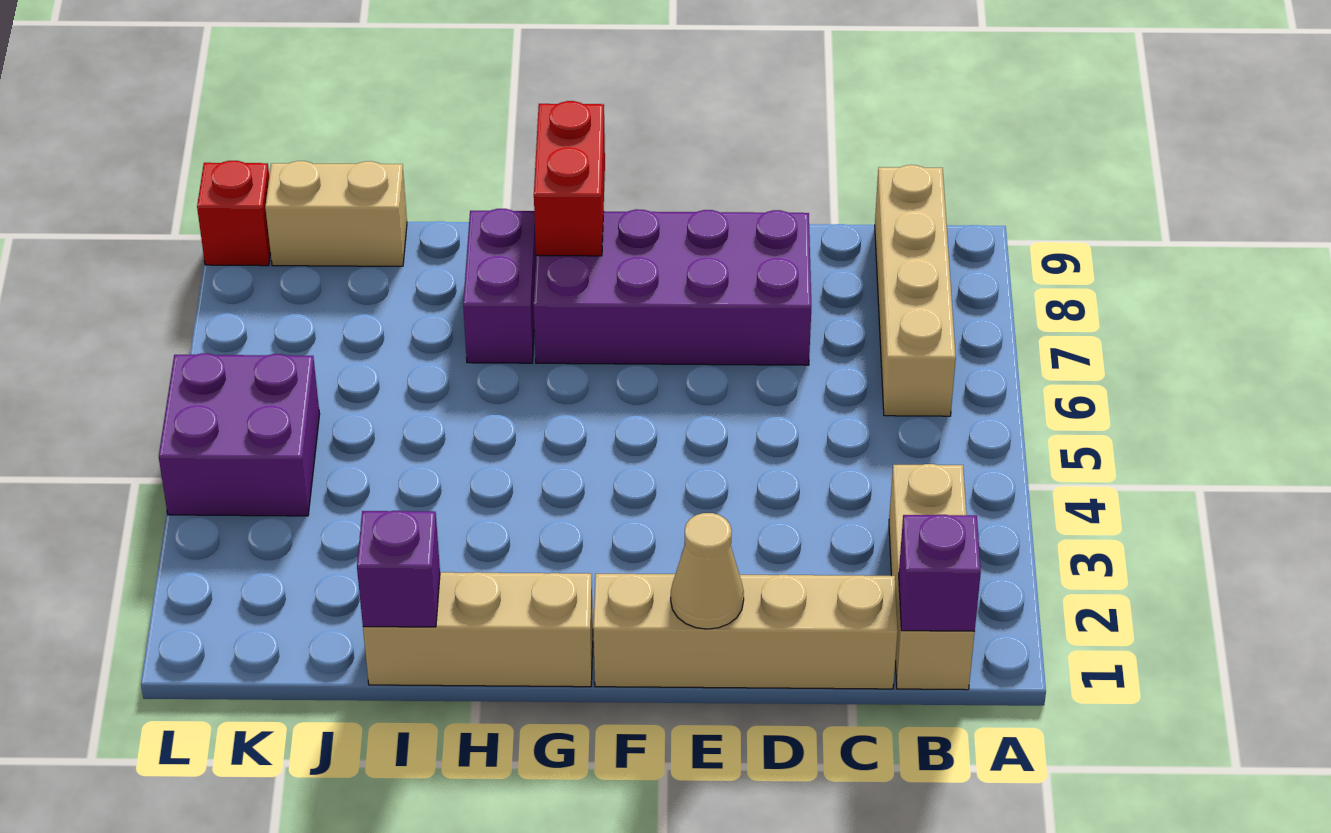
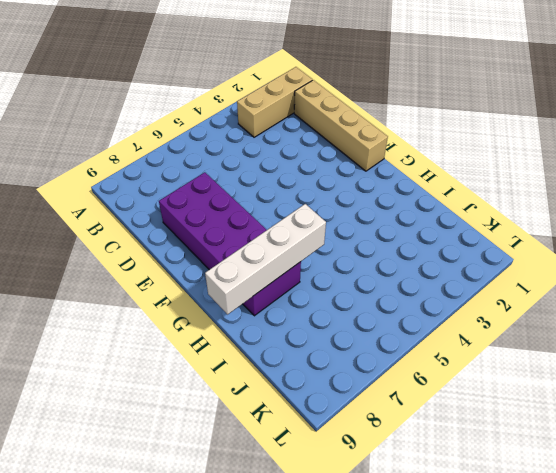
white 1x4 brick [205,204,326,314] -> none
none -> tan 1x4 brick [875,165,956,416]
none -> tan 1x3 brick [363,572,593,687]
none -> tan 1x2 brick [265,161,407,266]

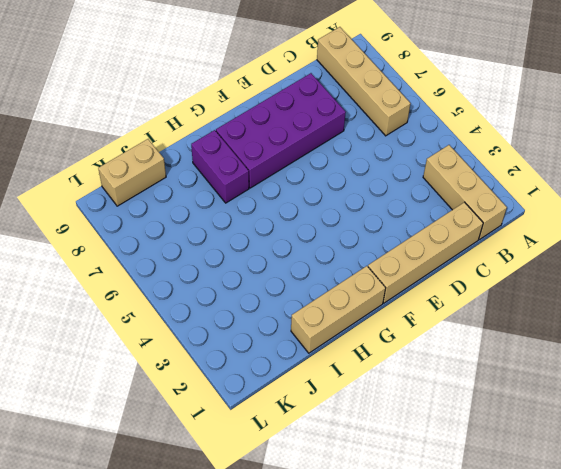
none -> purple 2x2 brick [159,353,320,516]
none -> red 1x1 brick [197,161,271,266]
none -> purple 1x1 brick [899,515,981,631]

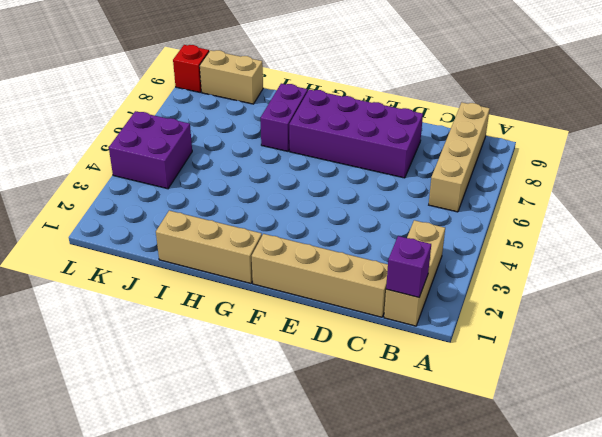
none -> tan 1x1 cone [671,513,744,629]
none -> red 1x2 brick [534,101,605,256]
none -> purple 1x1 brick [357,511,440,627]

